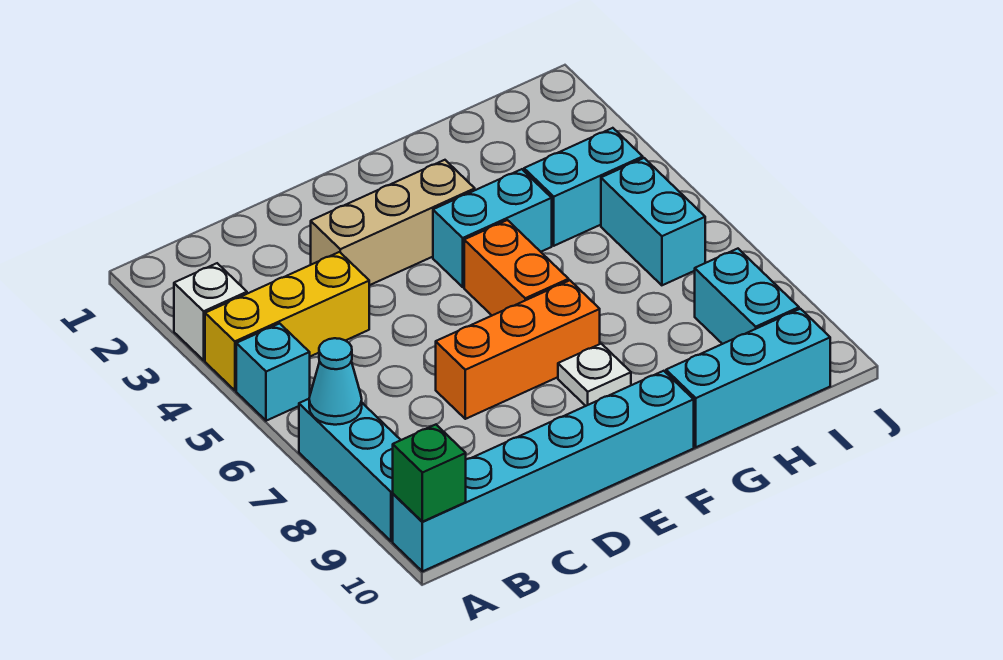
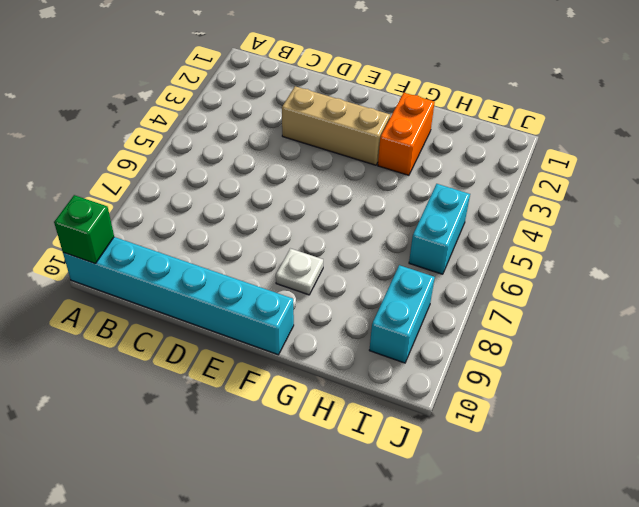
orange 1x2 brick [378,93,435,175] -> orange 1x2 brick moved to [464,220,569,315]
none -> white 1x1 brick [174,263,247,360]
none -> yellow 1x3 brick [205,252,369,390]
none -> cyan 1x1 brick [236,323,310,421]

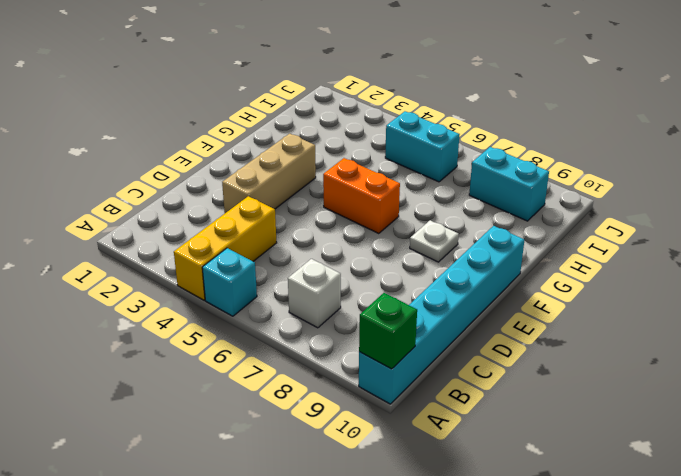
white 1x1 brick [288,259,341,328] -> white 1x1 brick moved to [174,263,247,360]
none -> cyan 1x3 brick [299,399,400,541]
none -> orange 1x3 brick [436,280,600,419]
none -> cyan 1x2 brick [433,169,552,287]

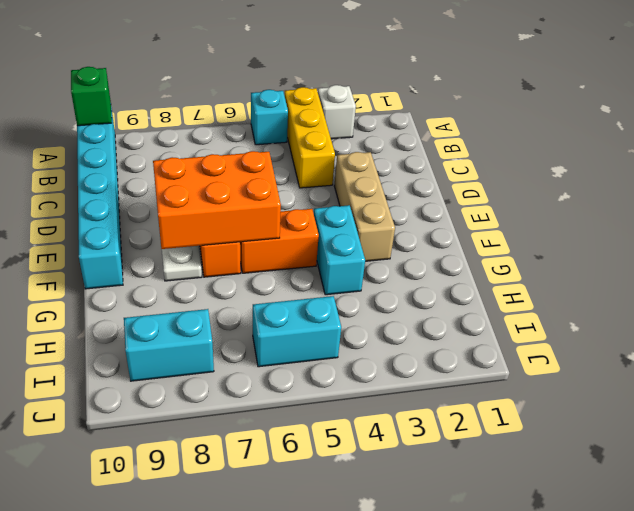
orange 2x3 brick [153,151,281,249] -> none
none -> cyan 1x3 brick [299,399,400,541]
none -> cyan 1x3 brick [666,309,830,447]
none -> cyan 1x2 brick [524,128,643,246]

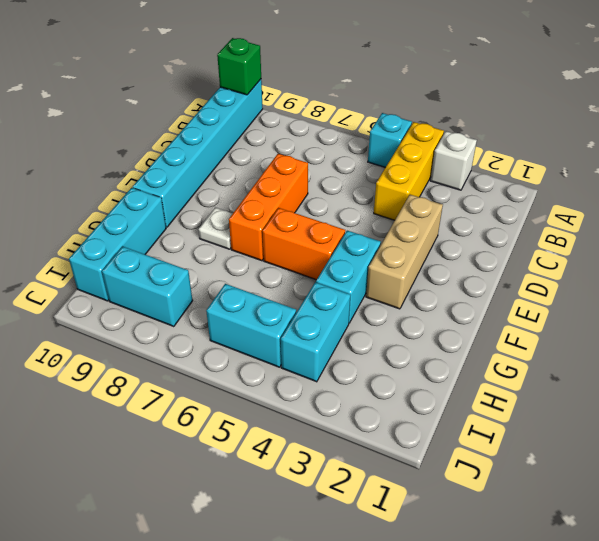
none -> cyan 1x3 brick [299,399,400,541]
none -> cyan 1x1 cone [309,338,362,425]

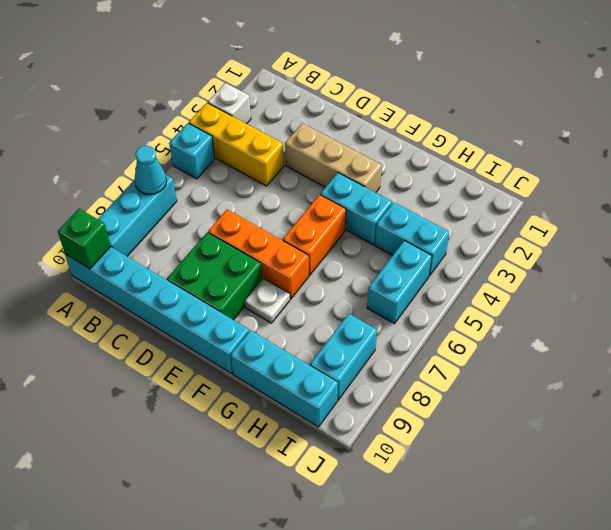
green 2x2 brick [167,232,262,320] -> none

